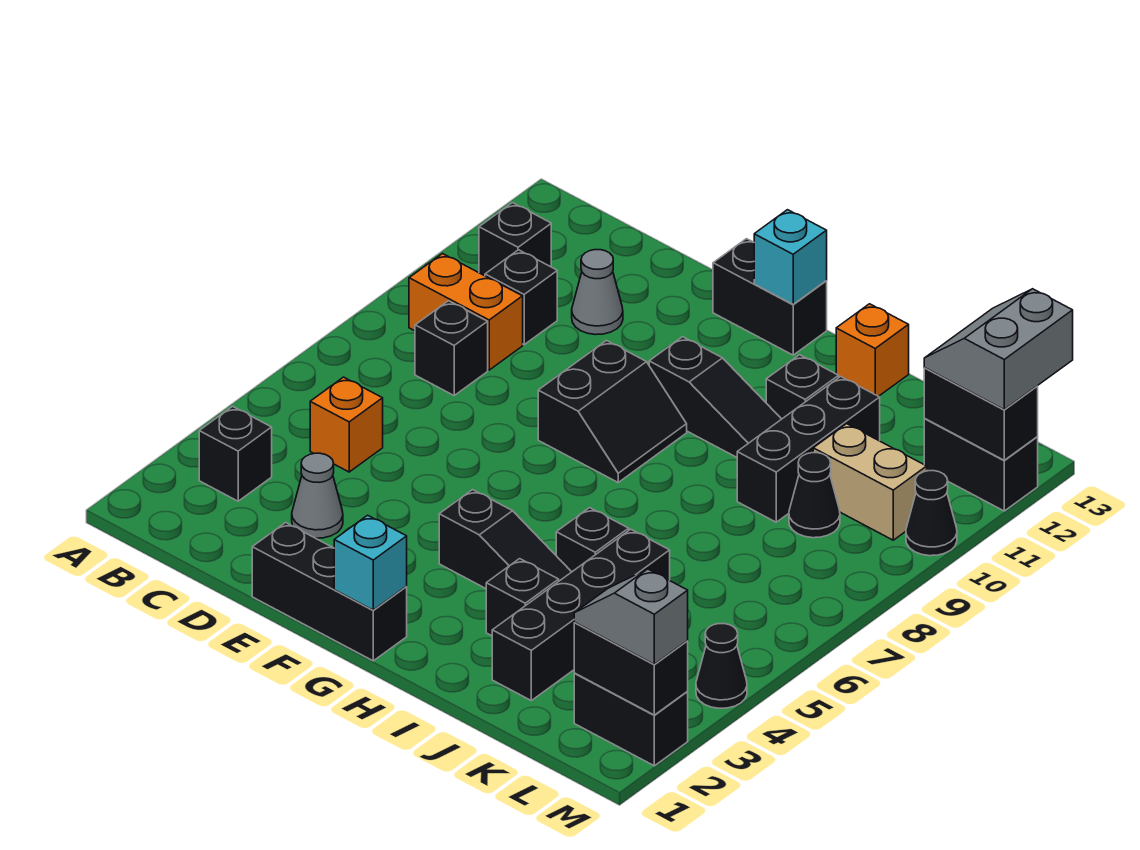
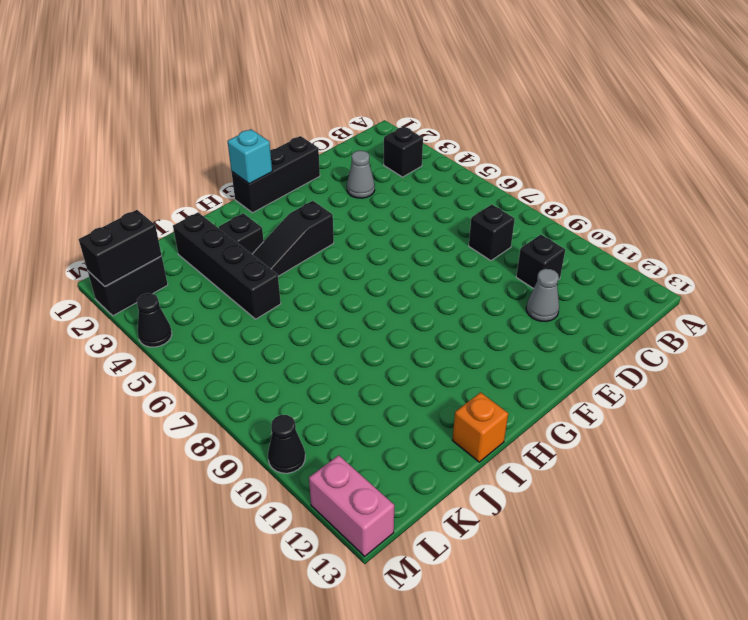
pink 1x2 brick [309,455,394,556] -> black 1x2 brick [924,418,1038,511]
none -> orange 1x2 brick [409,254,523,370]
none -> black 1x1 brick [479,203,551,276]
none -> orange 1x1 brick [310,377,383,472]
none -> black 2x2 slope [538,341,687,482]

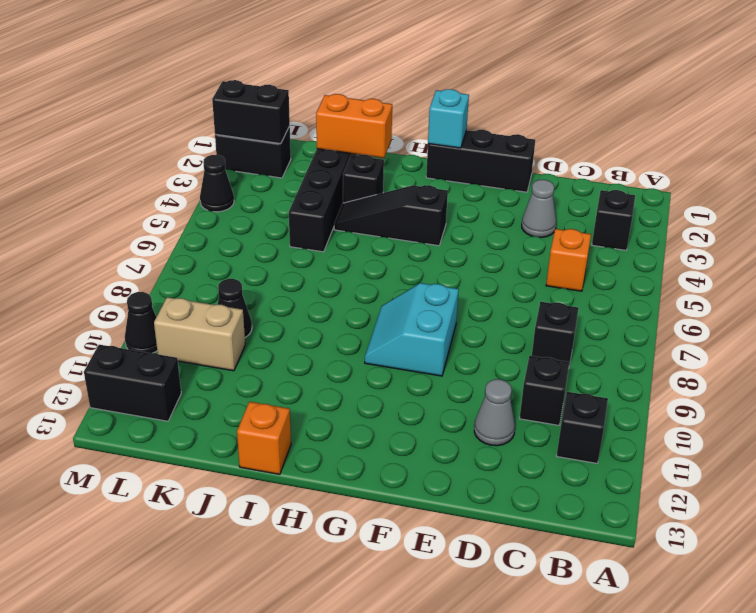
cyan 2x2 slope [365,283,459,376] -> black 2x2 slope [538,341,687,482]
orange 1x2 brick [316,94,392,158] -> orange 1x2 brick moved to [409,254,523,370]
none -> black 1x2 brick [713,239,827,355]
none -> black 1x3 slope [649,337,781,457]
none -> black 1x1 brick [556,508,629,572]
none -> black 1x1 brick [766,355,839,419]

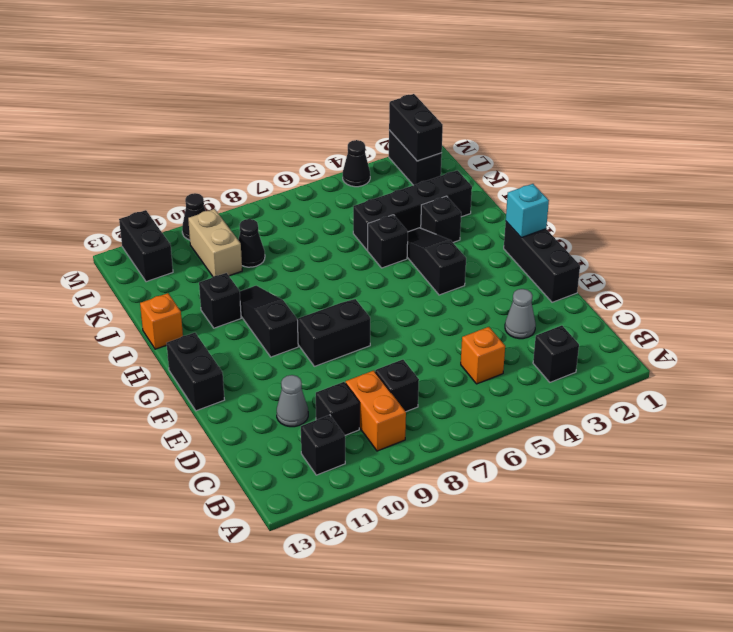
none -> black 1x3 brick [737,377,880,522]
none -> cyan 1x1 brick [754,210,827,304]
none -> black 1x2 brick [924,368,1038,460]
none -> grey 1x2 slope [574,569,688,664]

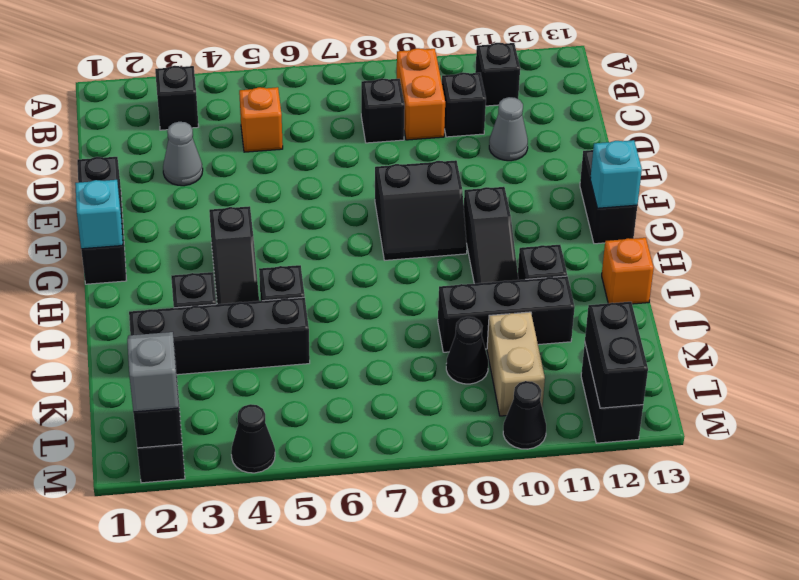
none -> grey 2x2 slope [924,289,1073,409]

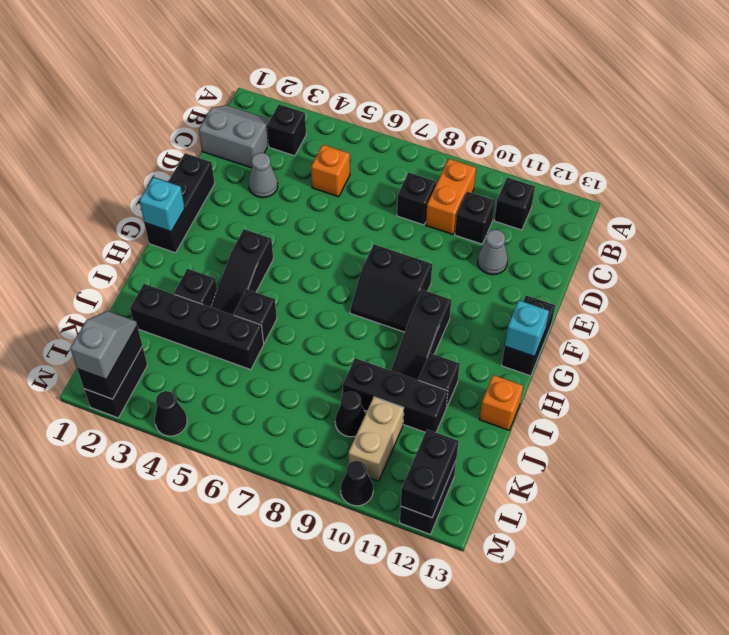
grey 2x2 slope [199,105,270,168] -> grey 2x2 slope moved to [924,289,1073,409]

